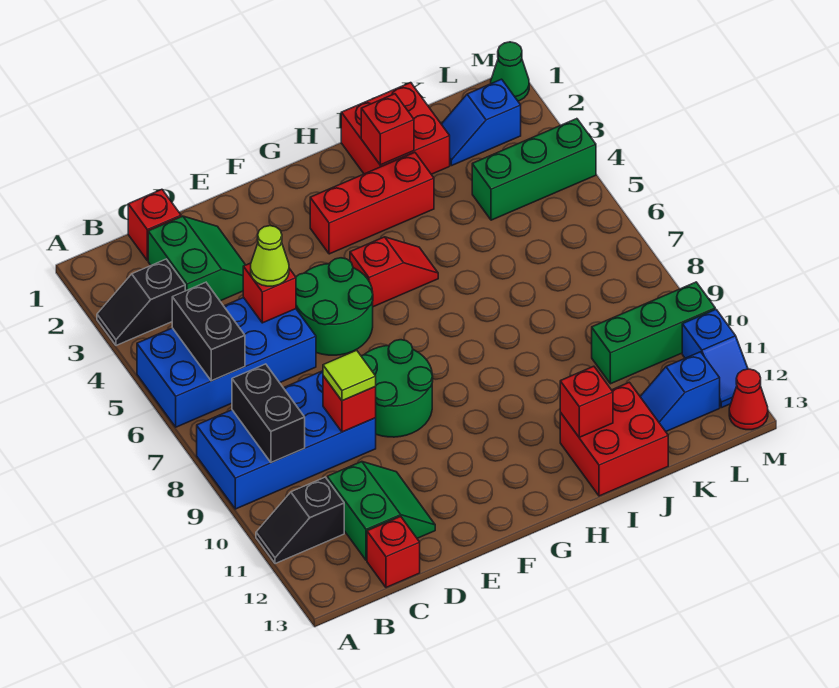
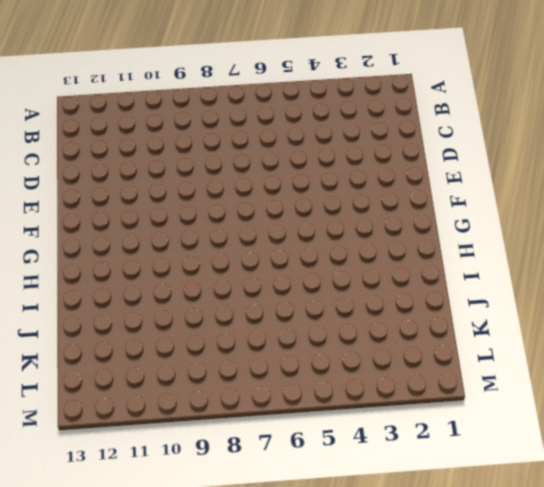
none -> black 1x2 slope [97,259,185,346]
none -> blue 2x4 brick [137,297,316,427]
none -> blue 2x4 brick [197,371,376,509]

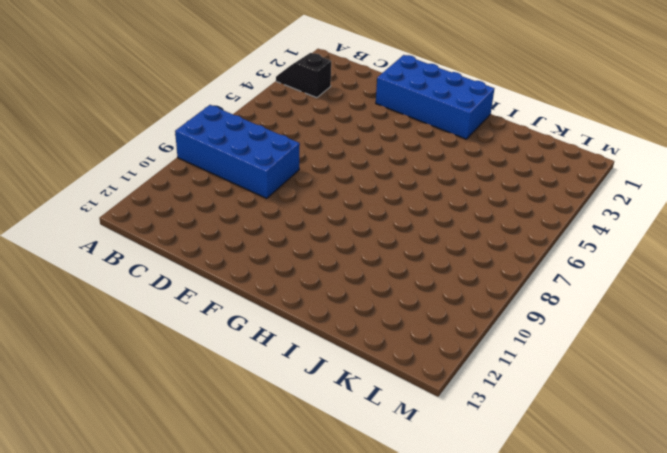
blue 2x4 brick [376,55,494,139] -> blue 2x4 brick moved to [137,297,316,427]
none -> black 1x2 slope [256,477,344,564]
none -> red 1x1 brick [128,189,181,260]
none -> green 2x2 slope [148,216,245,301]

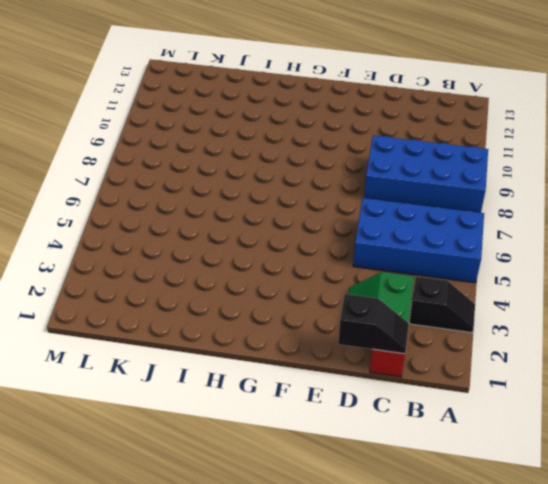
black 1x2 slope [338,294,409,354] -> black 1x2 slope moved to [256,477,344,564]
none -> green 2x2 slope [327,462,435,560]
none -> red 1x1 brick [367,516,420,588]
none -> green 2x2 round brick [296,258,373,355]

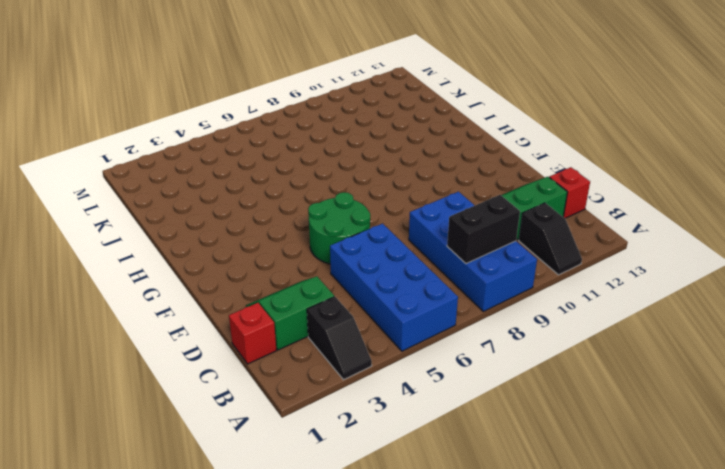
none -> green 2x2 round brick [361,340,433,437]
none -> red 1x3 brick [310,152,434,254]
none -> red 1x2 slope [350,237,438,307]

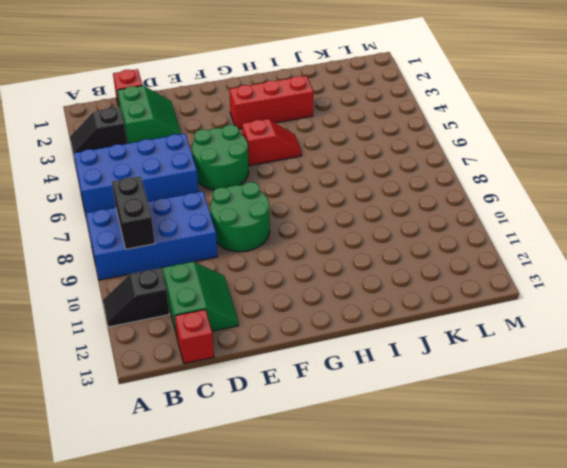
none -> red 2x2 brick [341,83,450,174]
none -> red 2x2 brick [560,382,668,496]
none -> blue 1x2 slope [442,79,521,166]

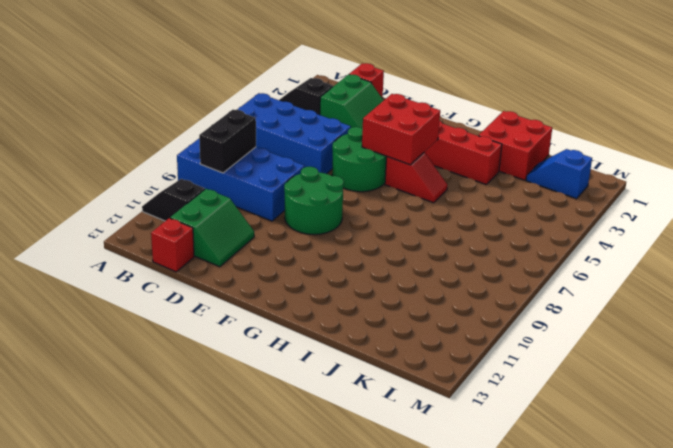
red 2x2 brick [362,94,440,165] -> red 2x2 brick moved to [560,382,668,496]
none -> green 1x3 brick [472,119,596,220]
none -> green 1x3 brick [592,282,715,384]
none -> blue 1x2 slope [640,352,720,431]

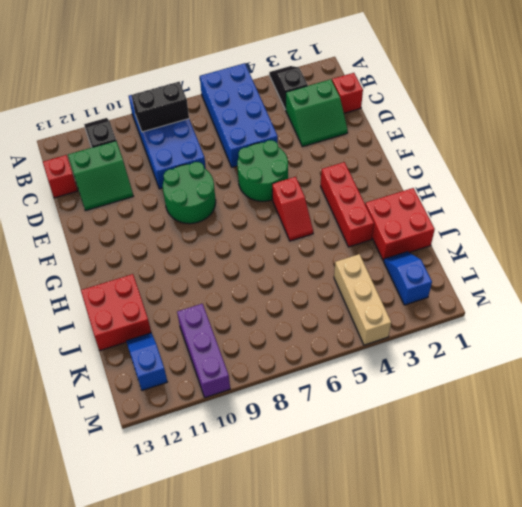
tan 1x3 brick [334,254,391,345] -> green 1x3 brick [472,119,596,220]
purple 1x3 brick [177,304,230,398] -> green 1x3 brick [592,282,715,384]
none -> green 1x1 cone [491,42,529,101]
none -> blue 1x2 slope [682,309,748,408]
none -> red 1x1 cone [729,369,768,430]

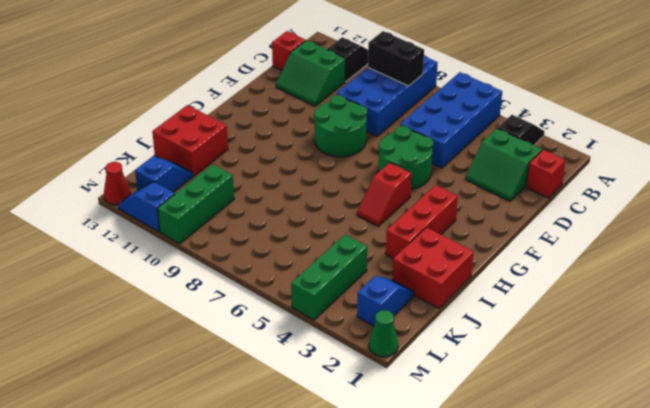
none -> black 1x2 brick [172,282,245,381]
none -> red 1x1 brick [243,263,296,323]
none -> red 1x1 brick [323,376,376,432]

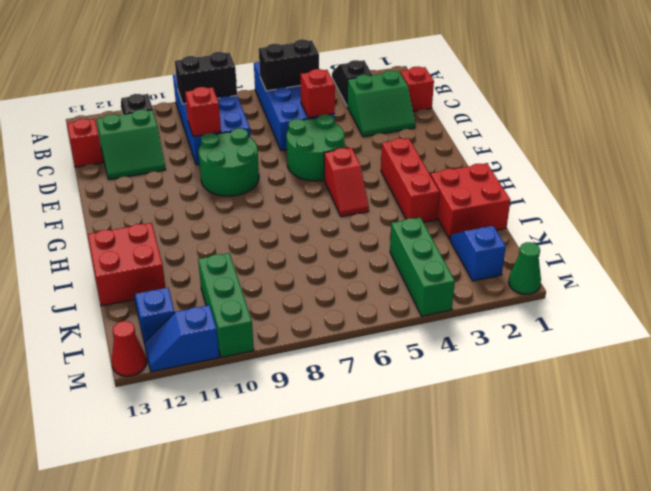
none -> red 1x1 brick [361,94,414,165]
none -> red 1x1 brick [560,366,613,437]
none -> lime 1x1 cone [251,226,289,286]

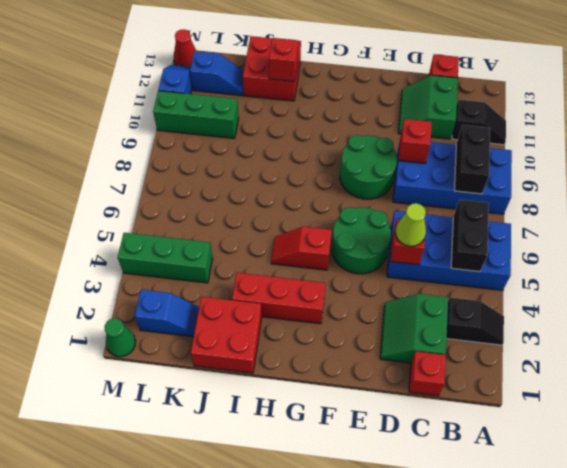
none -> red 1x1 brick [361,94,414,165]
none -> lime 1x1 tile [323,350,376,401]

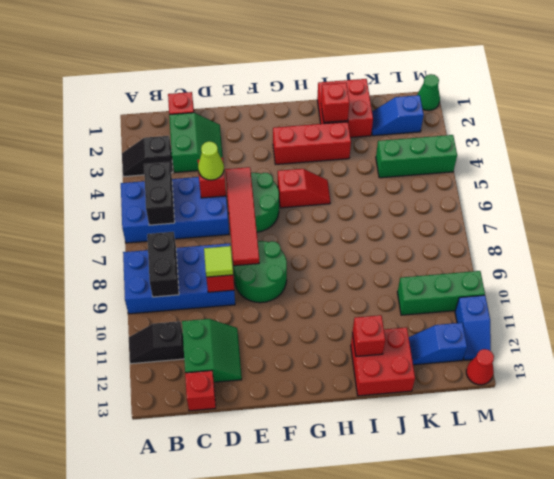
red 1x4 tile [225,167,259,266] -> none

